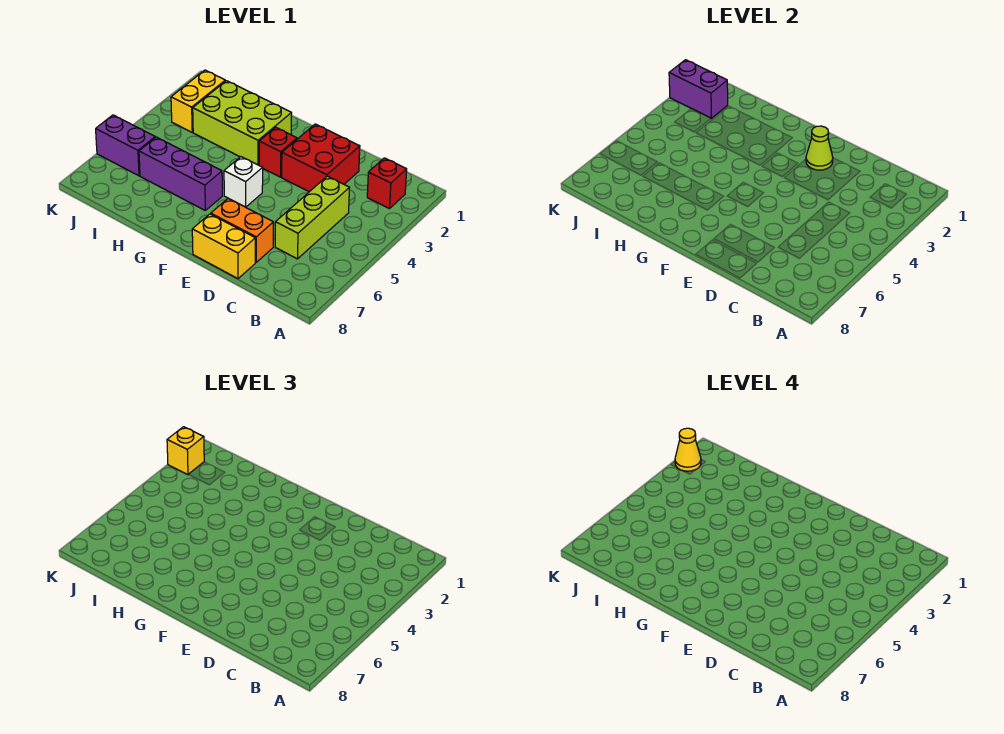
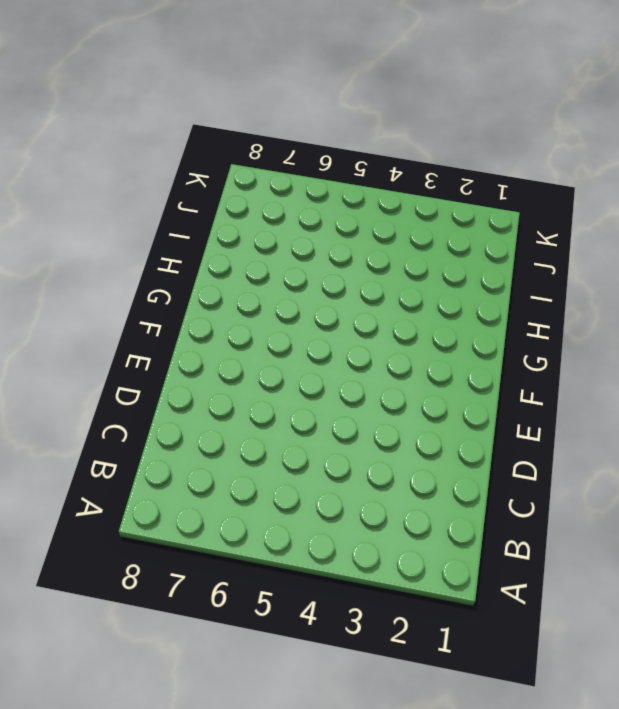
none -> red 1x1 brick [367,158,407,209]
none -> lime 1x3 brick [275,176,349,259]
none -> red 2x2 brick [282,124,360,192]

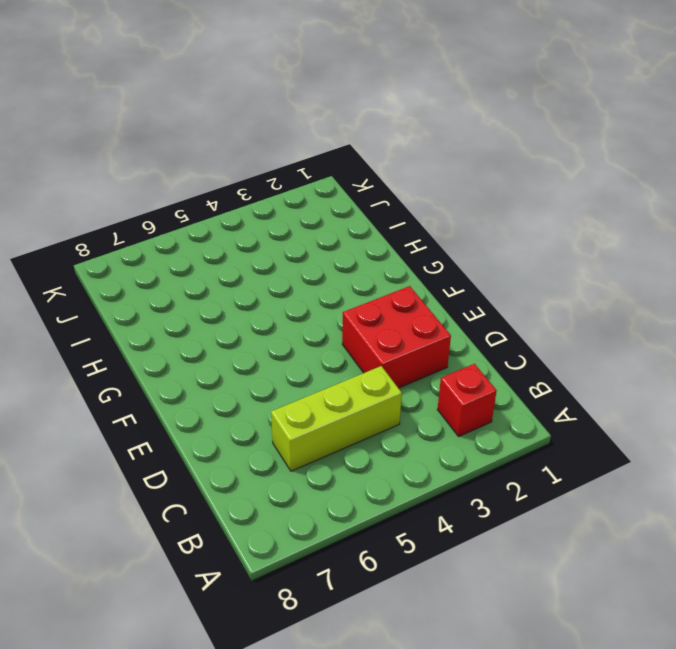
none -> orange 1x2 brick [211,199,273,262]
none -> yellow 1x2 brick [192,214,255,279]
none -> red 1x1 brick [259,127,297,177]

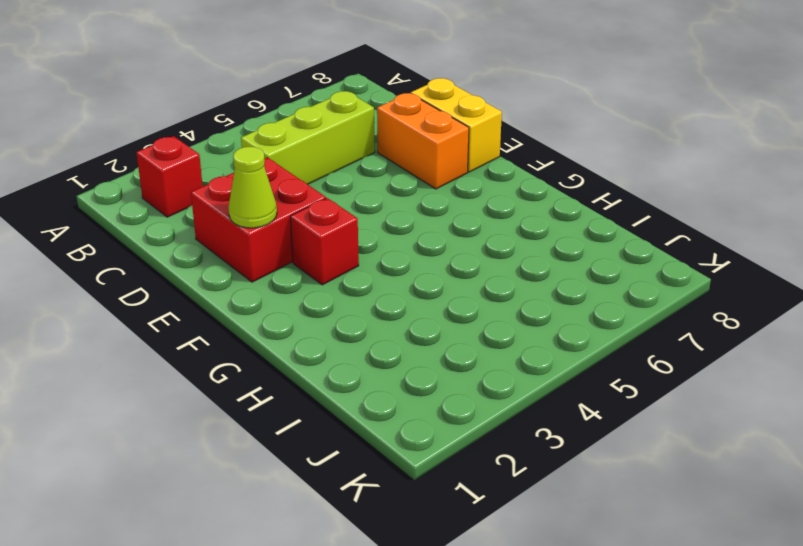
none -> white 1x1 brick [224,157,263,207]
none -> lime 2x3 brick [193,81,292,165]
none -> purple 1x3 brick [139,137,222,210]

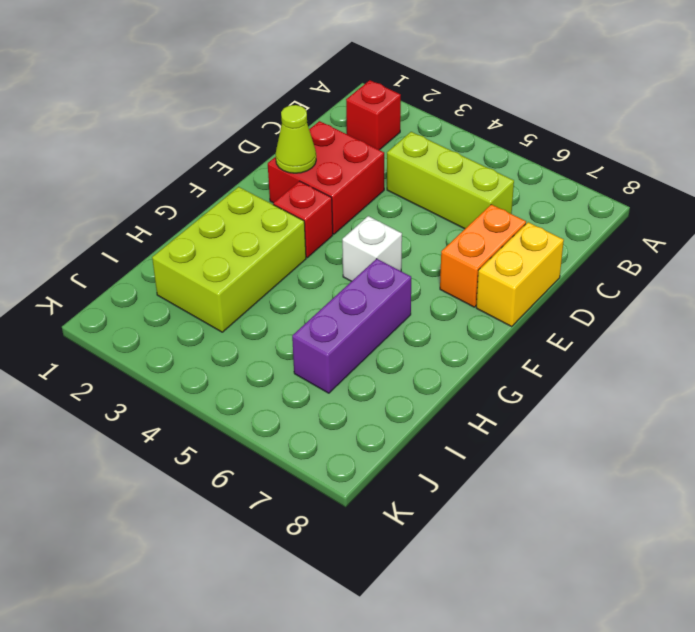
none -> yellow 1x2 brick [171,70,225,132]
none -> purple 1x2 brick [96,115,155,176]
none -> purple 1x2 brick [669,60,728,118]

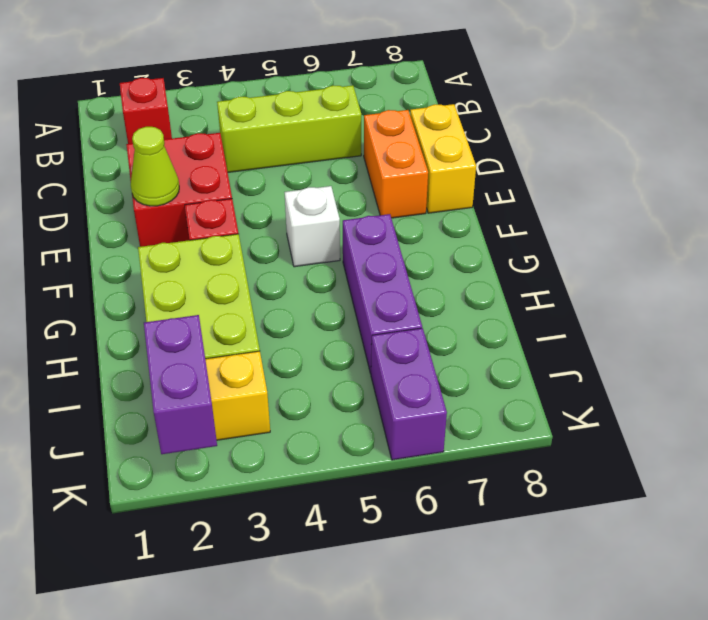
none -> yellow 1x1 brick [167,427,204,475]
none -> yellow 1x1 cone [675,428,701,471]

